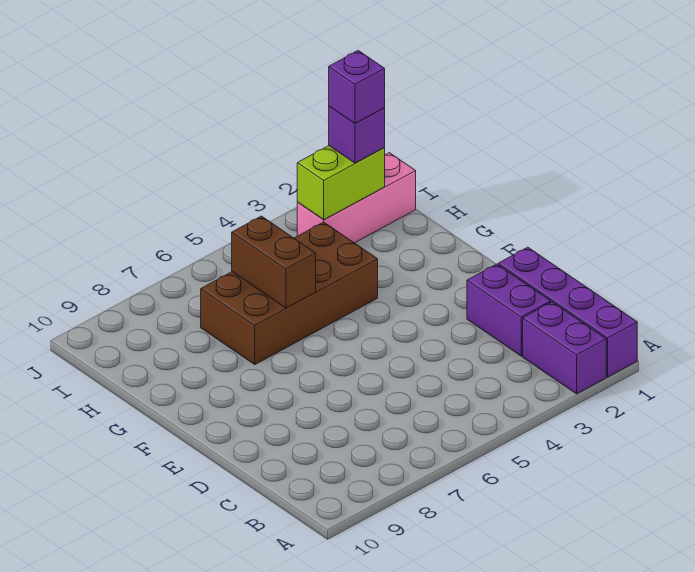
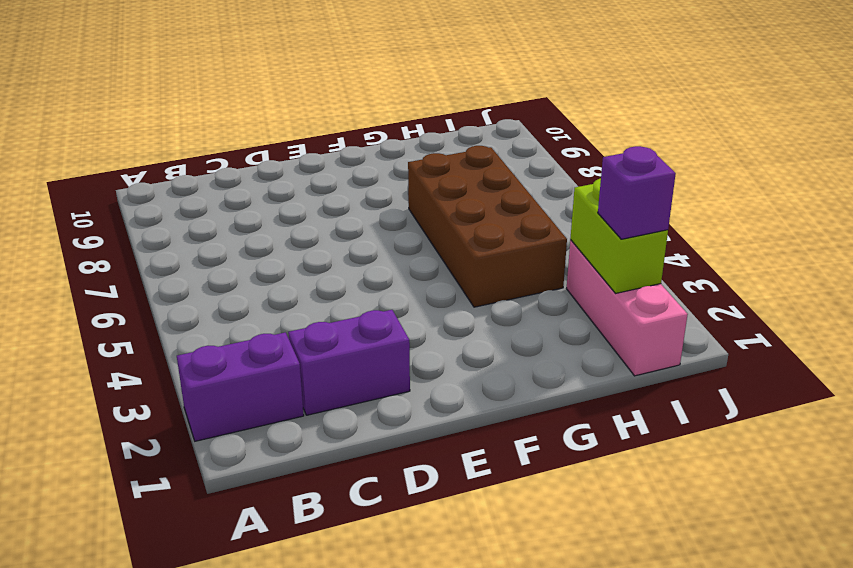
none -> purple 1x4 brick [498,247,637,377]
none -> brown 1x2 brick [232,216,316,308]

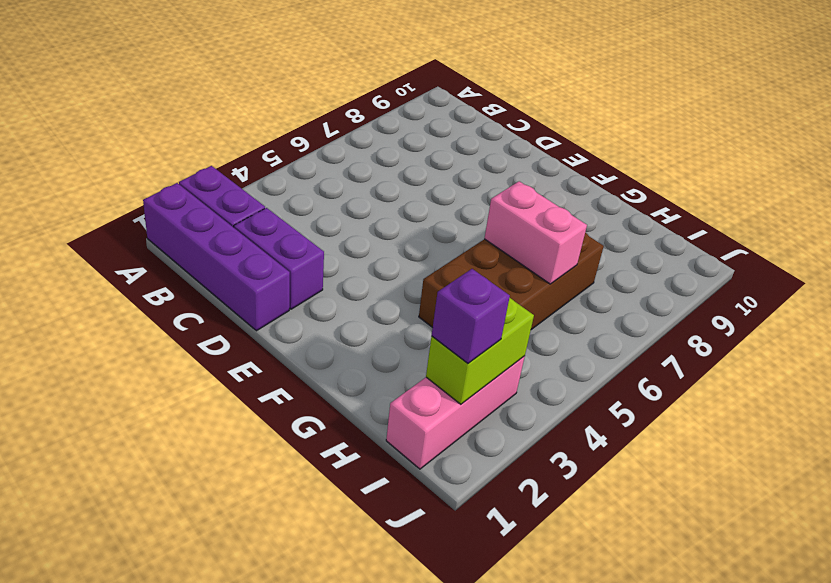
pink 1x2 brick [484,181,587,284] -> brown 1x2 brick [232,216,316,308]
none -> purple 1x1 brick [329,51,385,124]

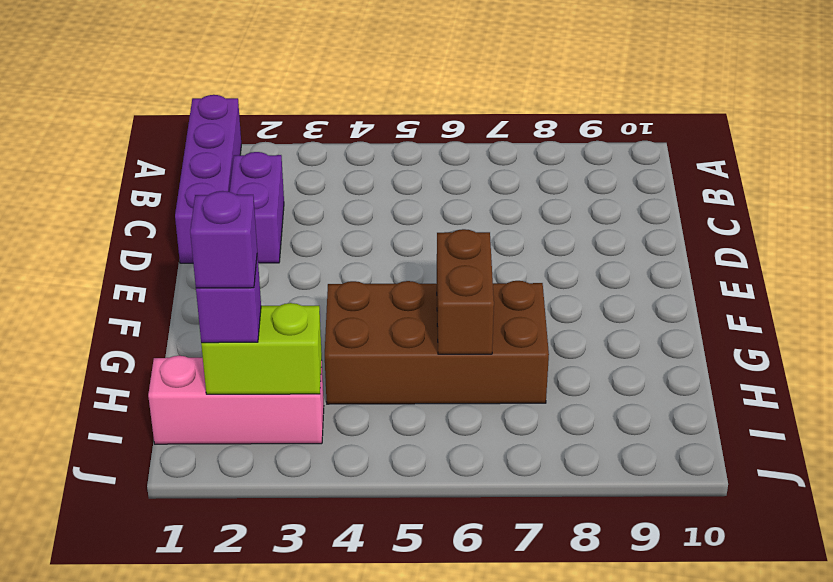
none -> purple 1x2 brick [523,302,606,394]

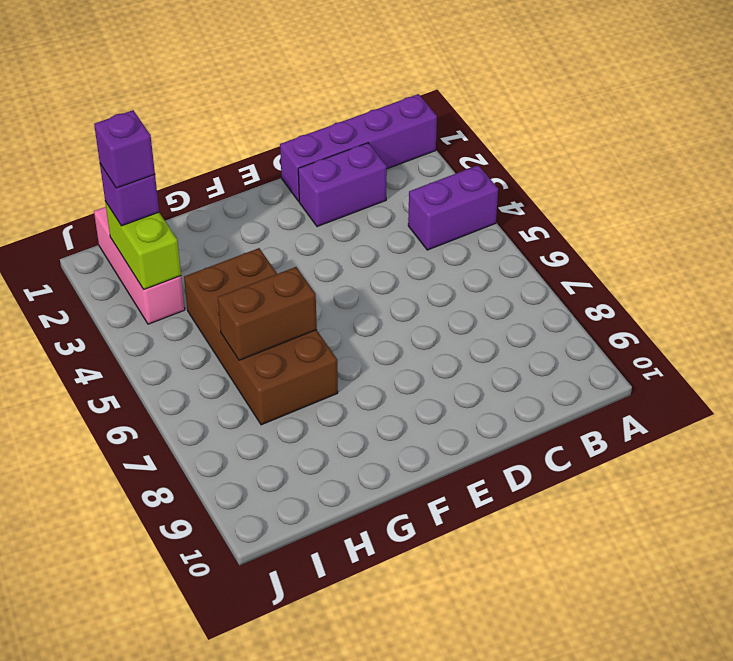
purple 1x2 brick [408,165,498,250] -> purple 1x2 brick moved to [523,302,606,394]

